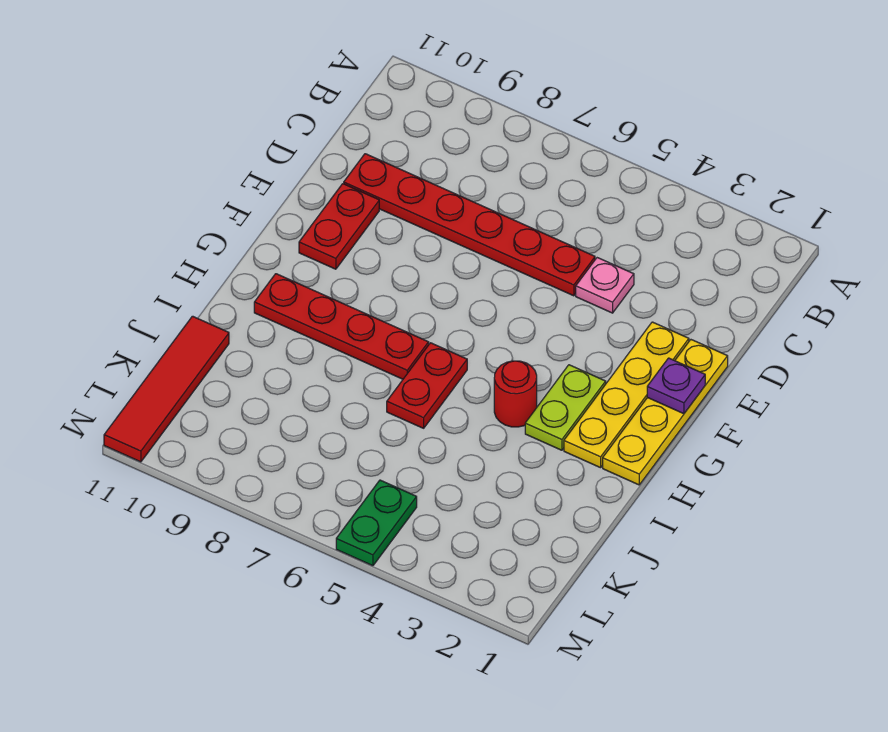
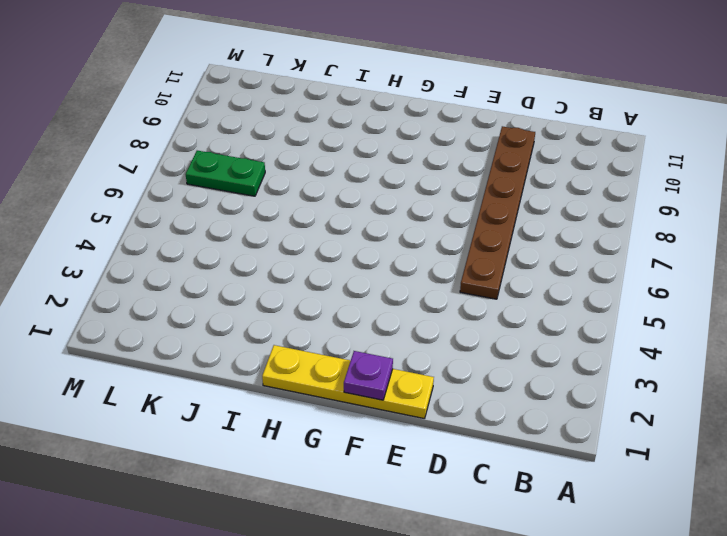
brown 1x6 plate [460,126,535,299] -> red 1x6 plate [344,154,595,296]
green 1x2 plate [186,151,265,196] -> green 1x2 plate moved to [336,480,417,566]
none -> pink 1x1 plate [576,258,634,313]
none -> yellow 1x4 plate [564,322,689,468]
none -> red 1x2 plate [299,184,379,269]

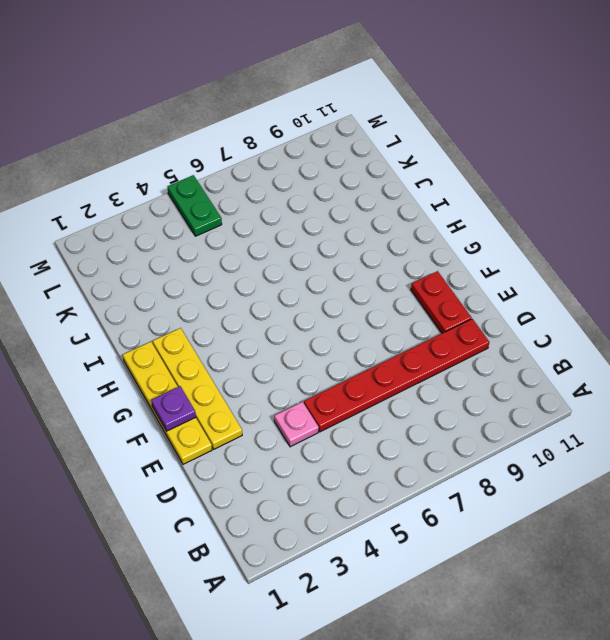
none -> lime 1x2 plate [525,365,606,450]
none -> red 1x1 round brick [494,361,537,427]
none -> red 1x2 plate [387,343,467,428]

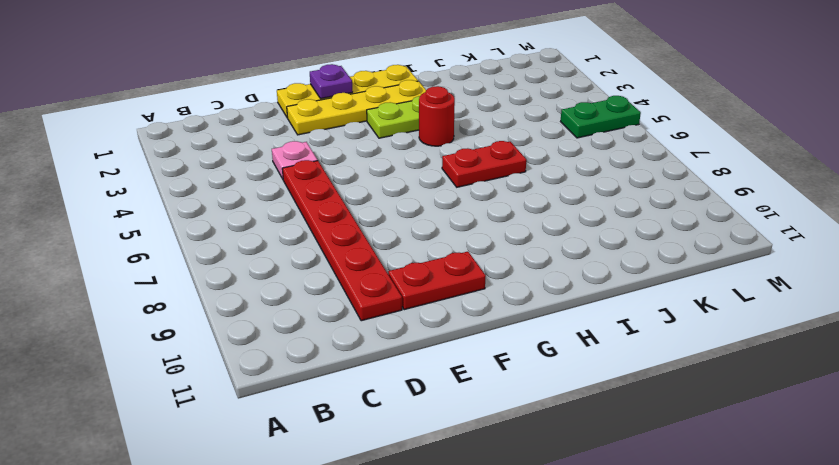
none -> red 1x4 plate [254,274,429,379]
none -> red 1x4 tile [104,316,229,462]

